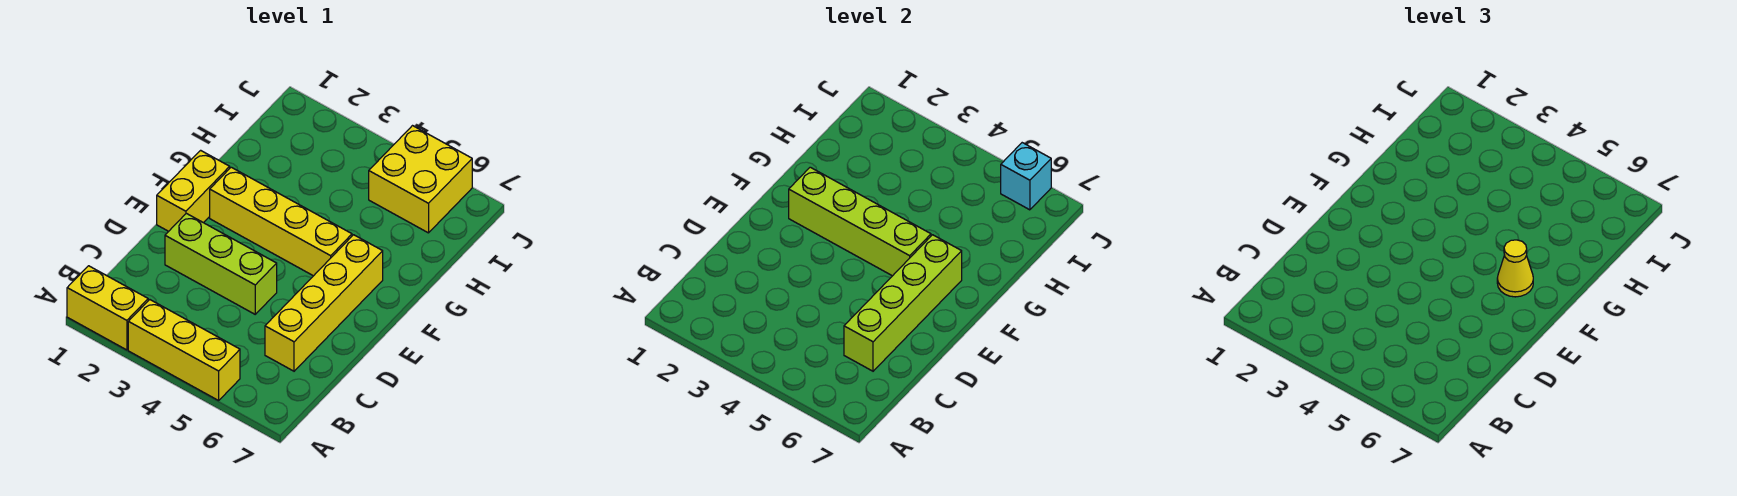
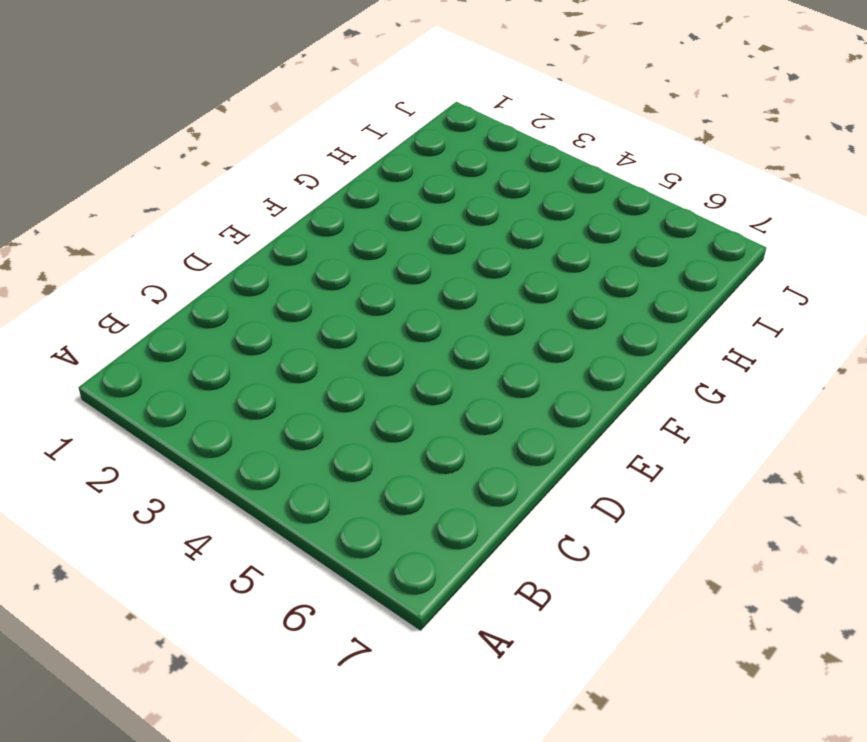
none -> yellow 1x2 brick [67,266,148,350]
none -> yellow 1x3 brick [128,300,240,400]

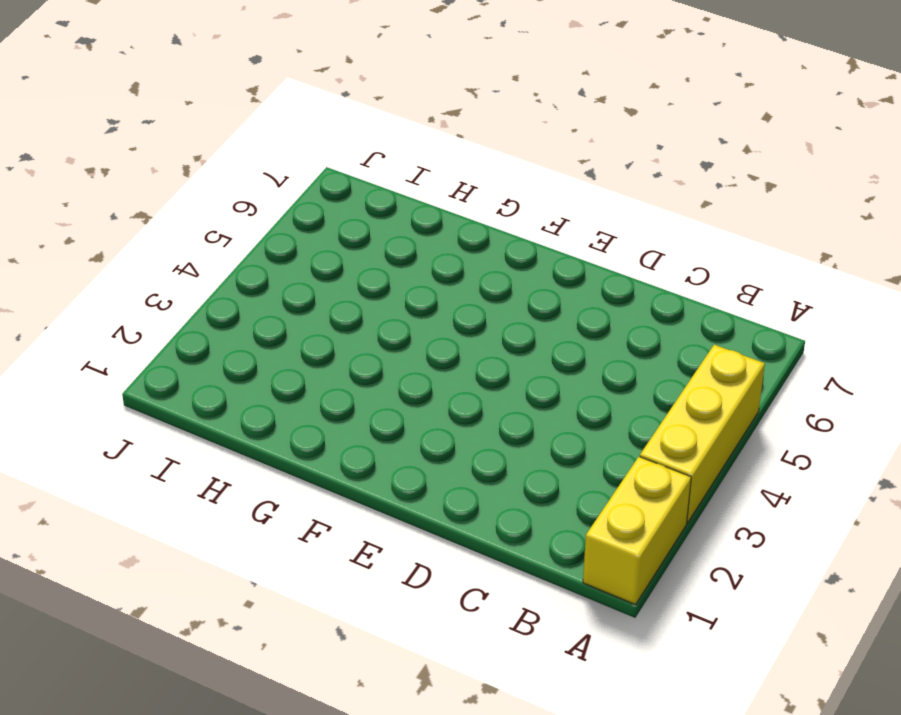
none -> yellow 1x4 brick [265,235,383,371]
none -> lime 1x3 brick [165,213,277,314]

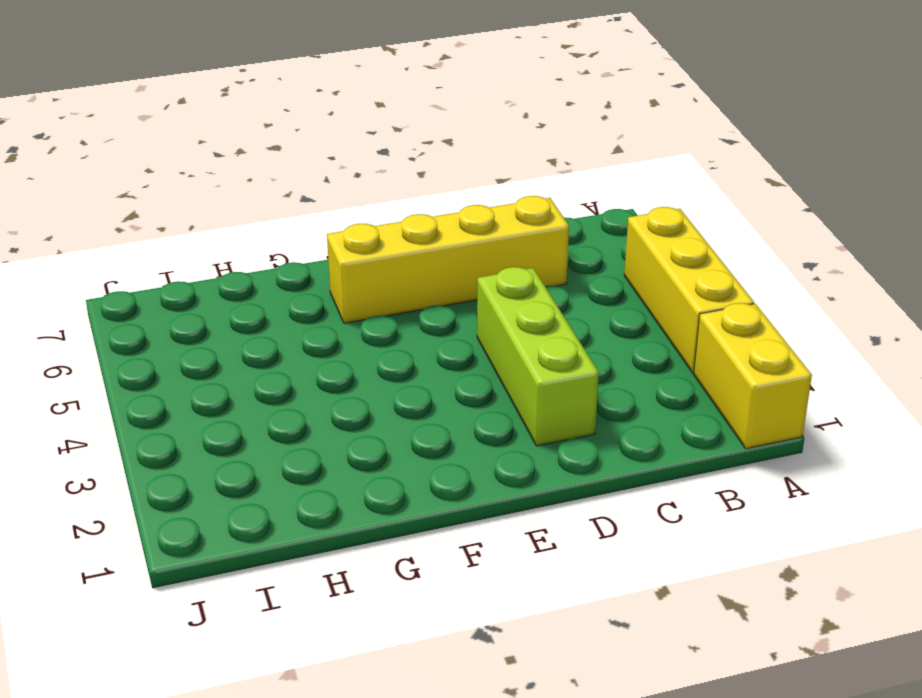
none -> yellow 1x2 brick [157,150,230,231]
none -> yellow 1x4 brick [210,167,352,276]

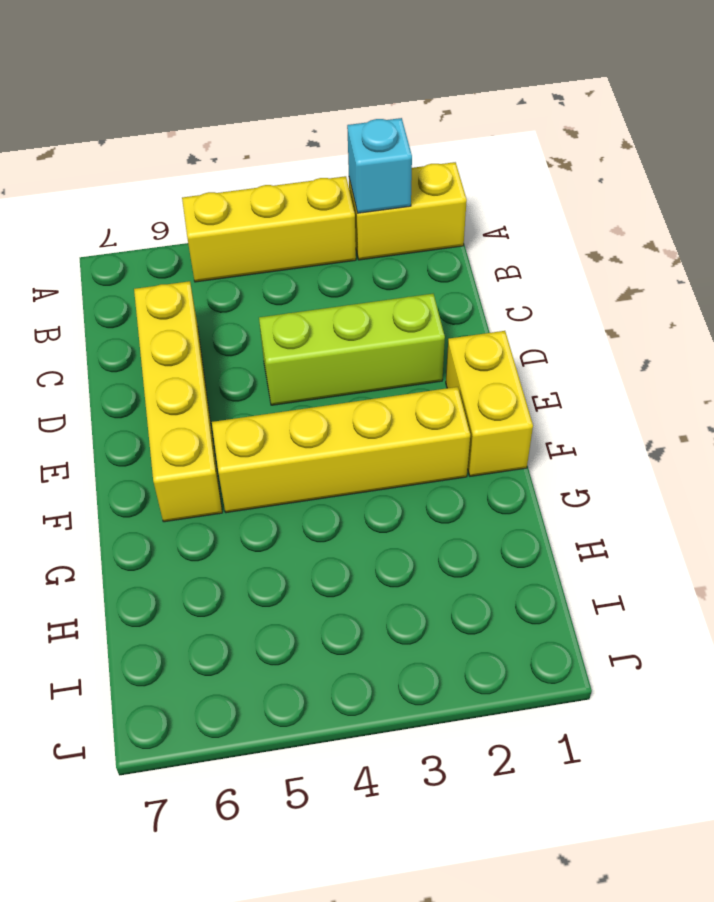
cyan 1x1 brick [347,118,412,213] -> cyan 1x1 brick moved to [1001,143,1051,210]
none -> yellow 2x2 brick [369,126,472,233]
none -> lime 1x4 brick [844,235,962,371]

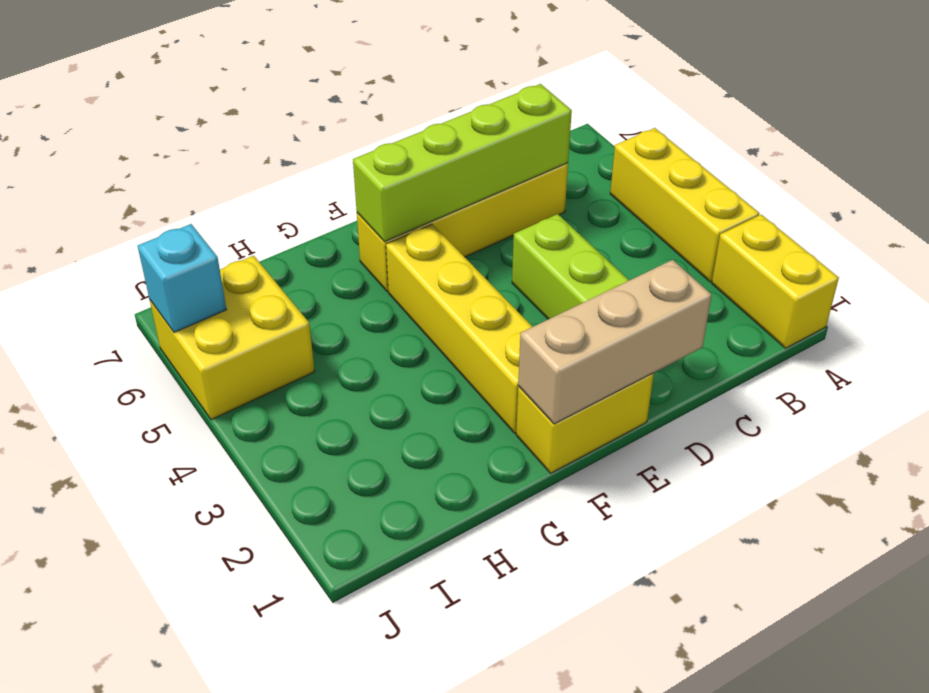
tan 1x3 brick [518,260,712,424] -> none
none -> lime 1x4 brick [789,167,931,276]
none -> yellow 1x1 cone [1497,240,1533,297]

